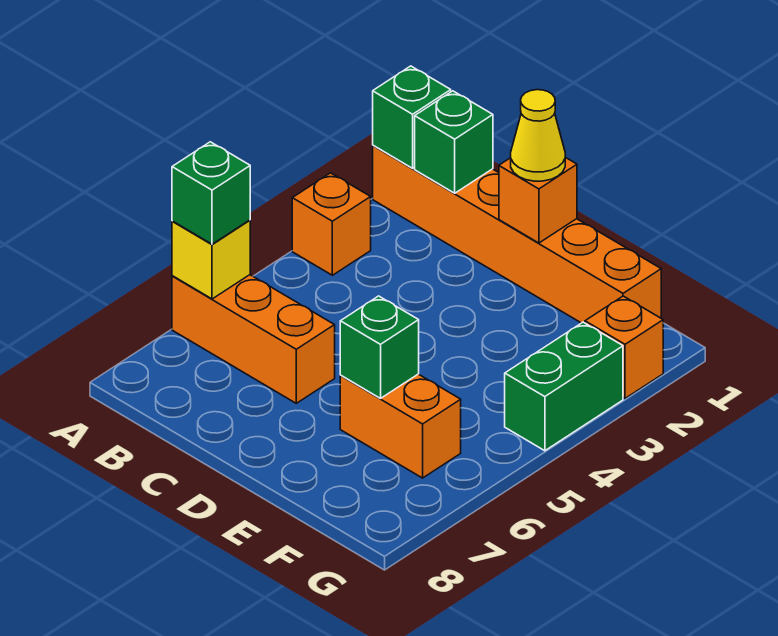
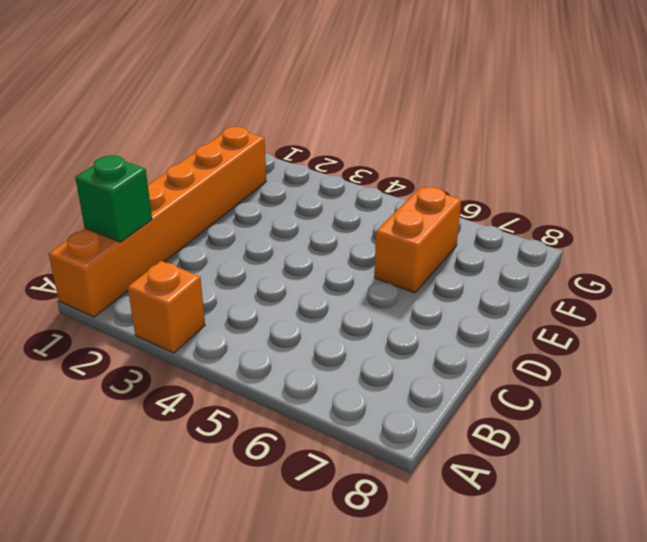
none -> orange 1x3 brick [172,275,335,403]
none -> orange 1x1 brick [585,296,663,398]
none -> green 1x2 brick [505,322,623,451]

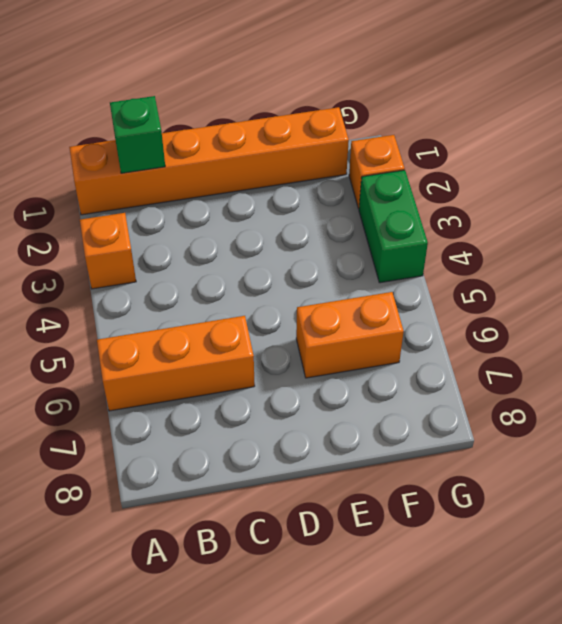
none -> green 1x1 brick [373,66,451,168]
none -> yellow 1x1 brick [172,220,250,299]
none -> orange 1x1 brick [499,157,577,243]

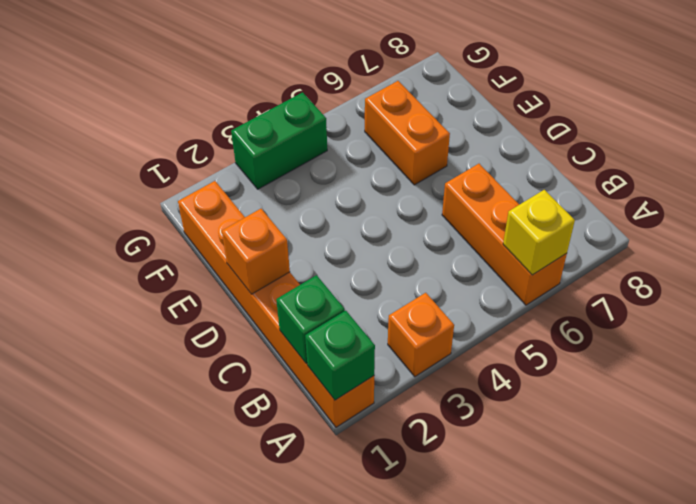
none -> orange 1x1 brick [585,296,663,398]
none -> green 1x1 brick [340,296,419,398]
none -> green 1x1 brick [172,142,250,244]

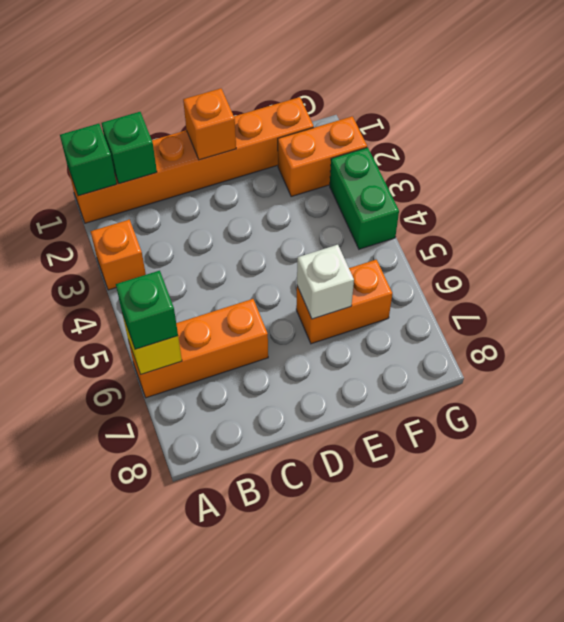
white 1x1 brick [297,245,354,319] -> green 1x1 brick [340,296,419,398]
orange 1x2 brick [278,116,367,197] -> orange 1x1 brick [585,296,663,398]
none -> yellow 1x1 cone [511,90,565,181]

